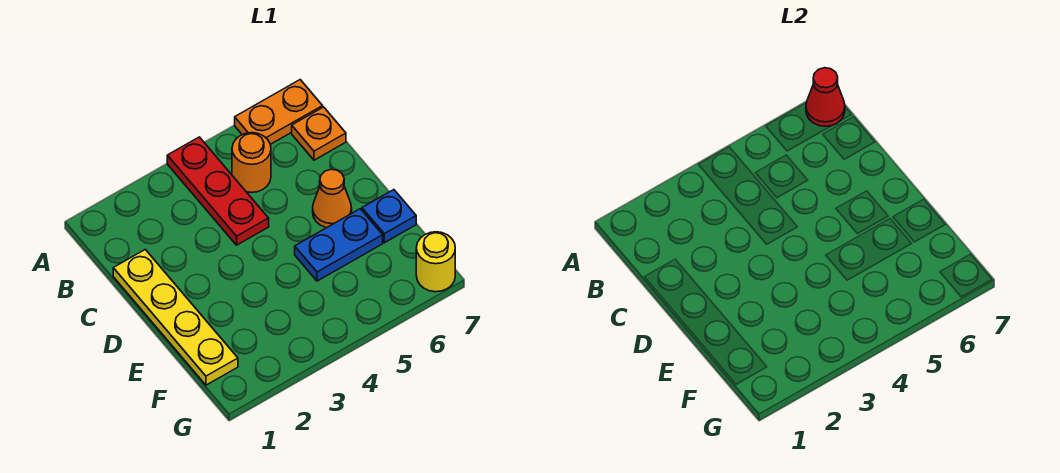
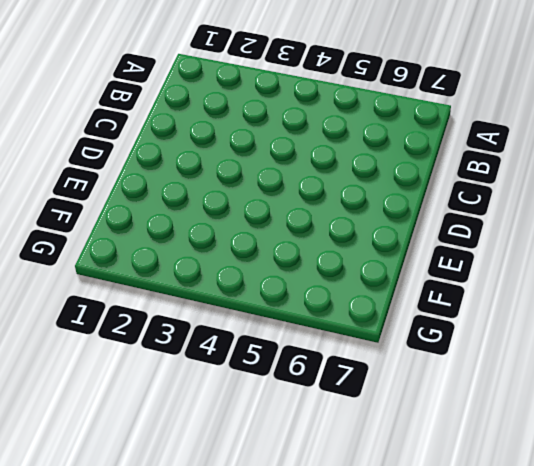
none -> red 1x3 plate [167,137,269,245]
none -> orange 1x2 plate [235,80,323,144]

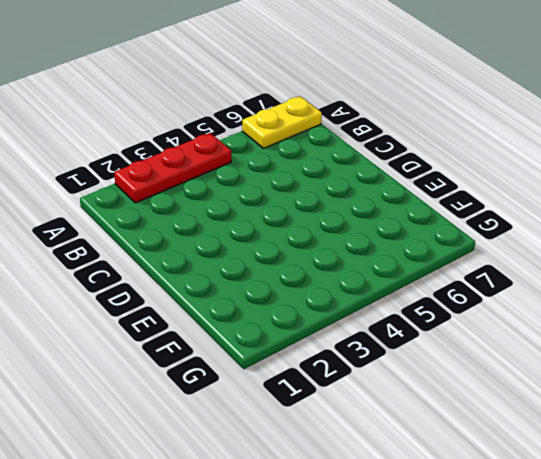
red 1x3 plate [114,133,231,203] -> red 1x3 plate turned to [167,137,269,245]
yellow 1x2 plate [242,96,322,149] -> orange 1x2 plate [235,80,323,144]
none -> orange 1x1 round brick [232,133,271,192]
none -> orange 1x1 plate [292,107,346,160]

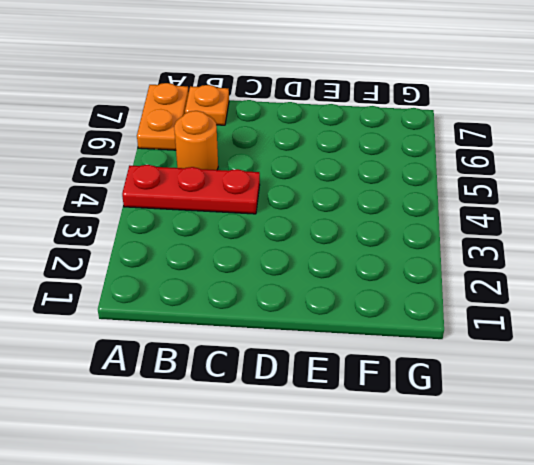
none -> yellow 1x4 plate [113,250,238,385]
none -> orange 1x1 cone [313,169,352,228]

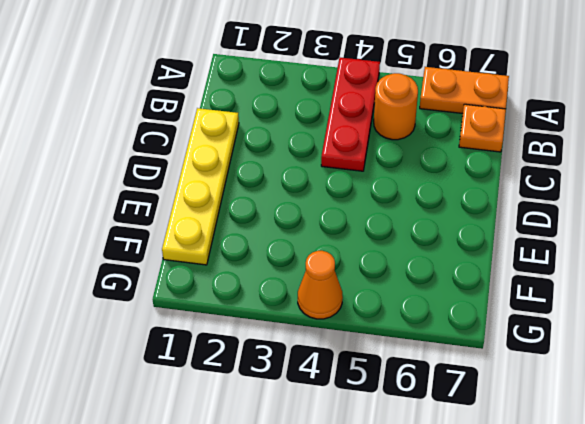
orange 1x1 cone [298,251,343,319] -> orange 1x1 cone moved to [313,169,352,228]
none -> blue 1x2 plate [295,209,383,281]
none -> blue 1x1 plate [362,190,416,243]

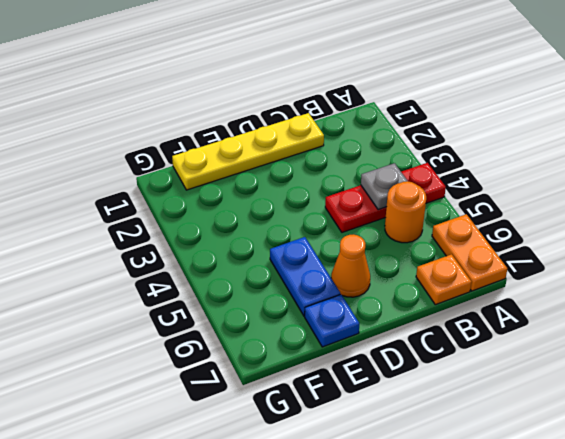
grey 1x1 plate [361,163,407,210] -> none
none -> yellow 1x1 round brick [416,232,455,292]
none -> red 1x1 cone [806,68,845,126]

